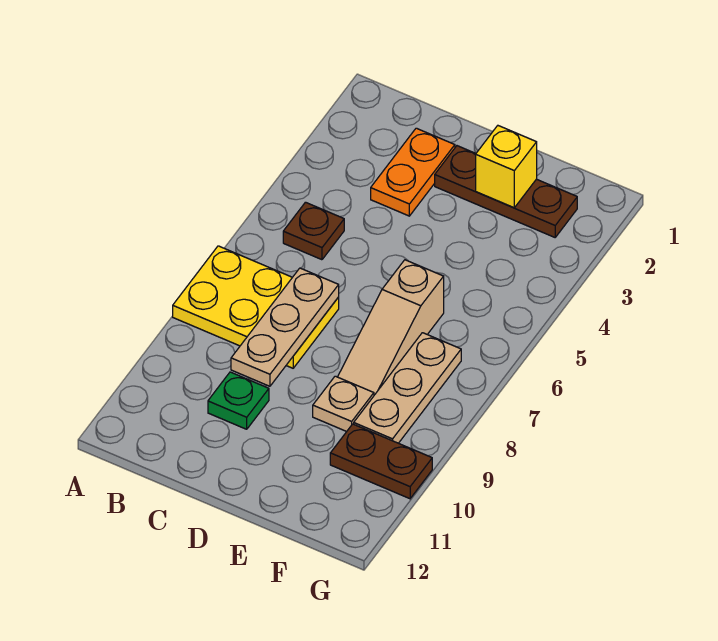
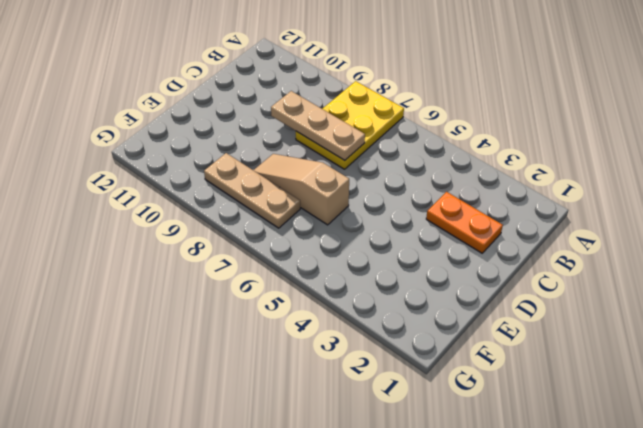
none -> brown 1x1 plate [283,202,344,260]
none -> green 1x1 plate [208,372,269,429]

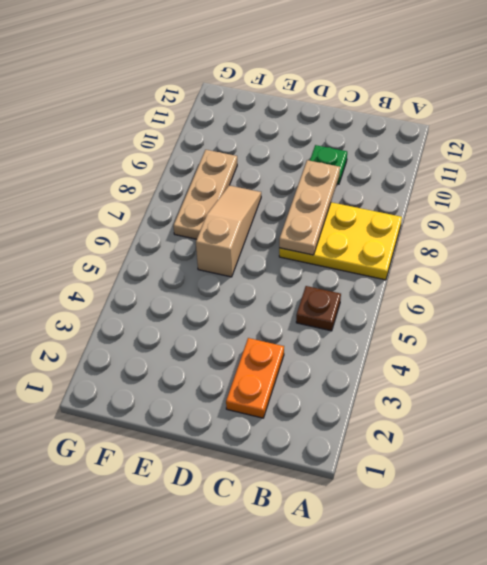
none -> brown 1x3 plate [435,146,577,237]
none -> tan 1x1 plate [313,376,374,432]

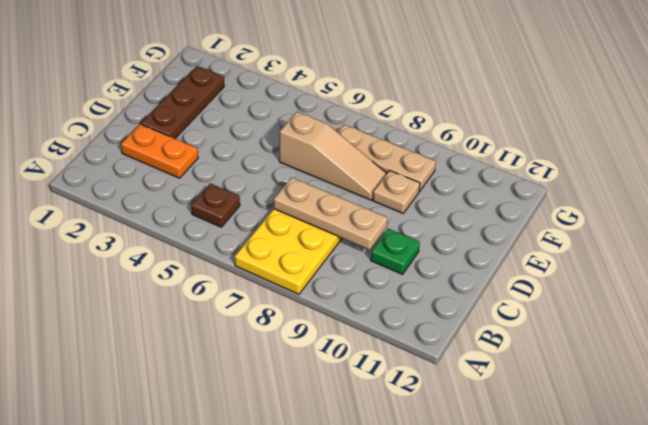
none -> brown 1x2 plate [330,424,432,499]
none -> yellow 1x1 brick [476,126,537,208]

